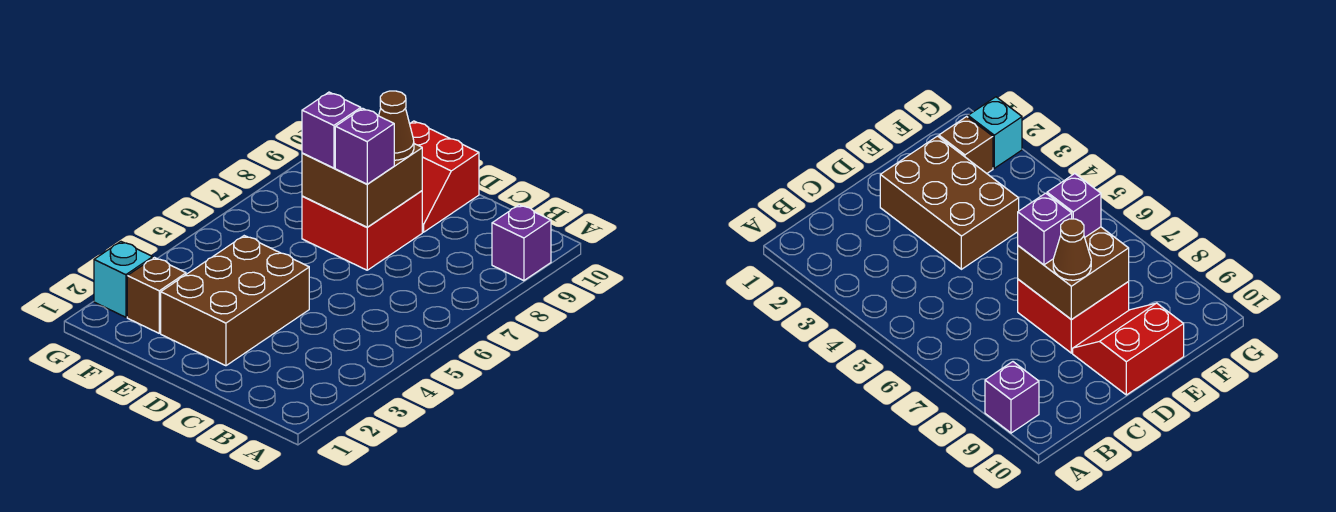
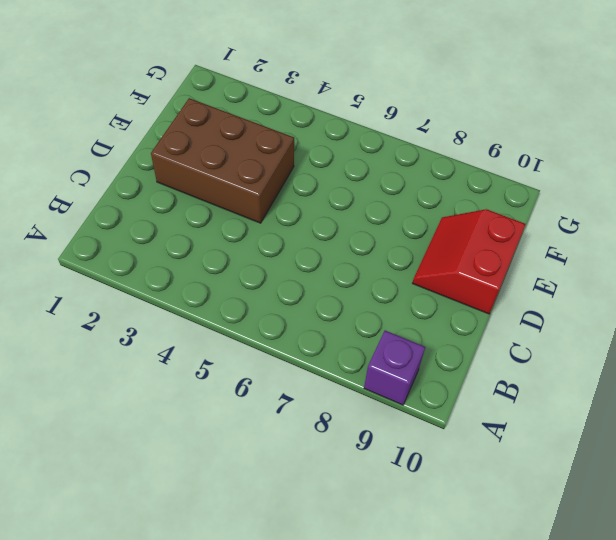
none -> red 2x2 brick [302,191,422,270]
none -> brown 1x1 brick [127,258,186,333]

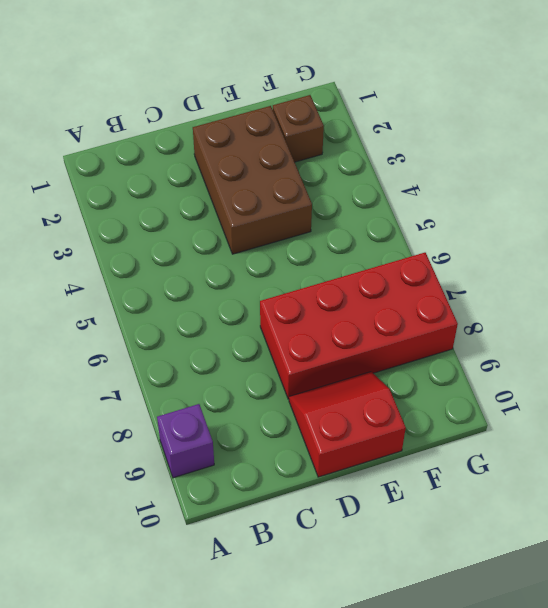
red 2x4 brick [260,253,458,399] -> red 2x2 brick [302,191,422,270]
none -> cyan 1x1 brick [94,242,153,317]
none -> brown 2x2 brick [302,144,422,227]

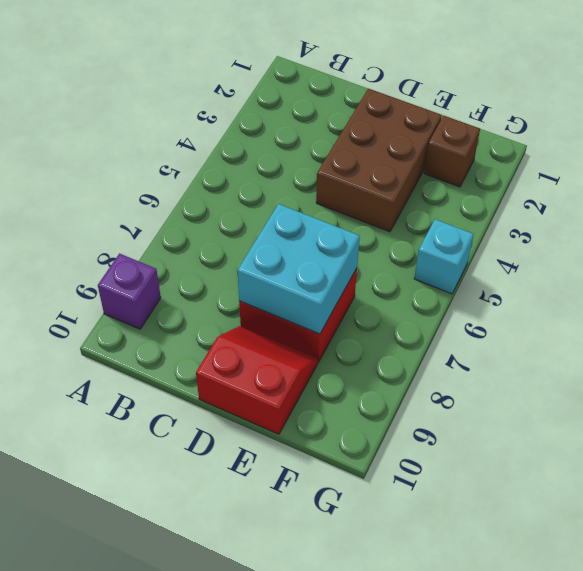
cyan 2x2 brick [237,204,360,334] -> brown 2x2 brick [302,144,422,227]
cyan 1x1 brick [414,219,473,294] -> cyan 1x1 brick moved to [94,242,153,317]
none -> purple 1x1 brick [335,108,394,184]
none -> brown 1x1 cone [379,91,414,160]

